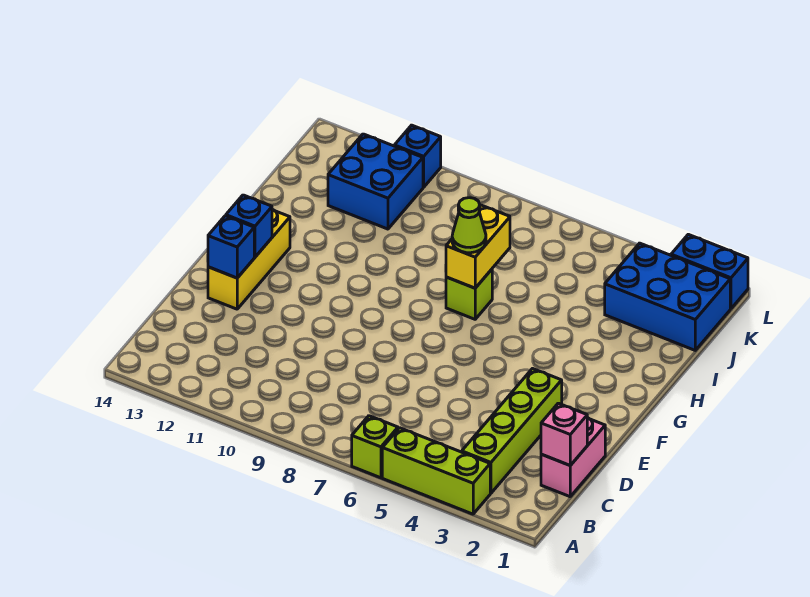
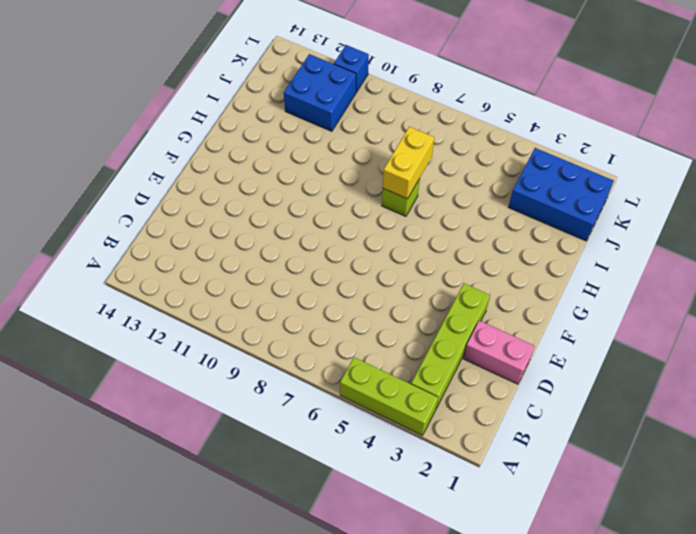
pink 1x2 brick [463,321,535,384] -> pink 1x2 brick turned to [541,418,605,497]
none -> lime 1x1 brick [352,416,398,478]
none -> yellow 1x3 brick [208,209,290,309]
none -> blue 1x2 brick [671,234,748,309]

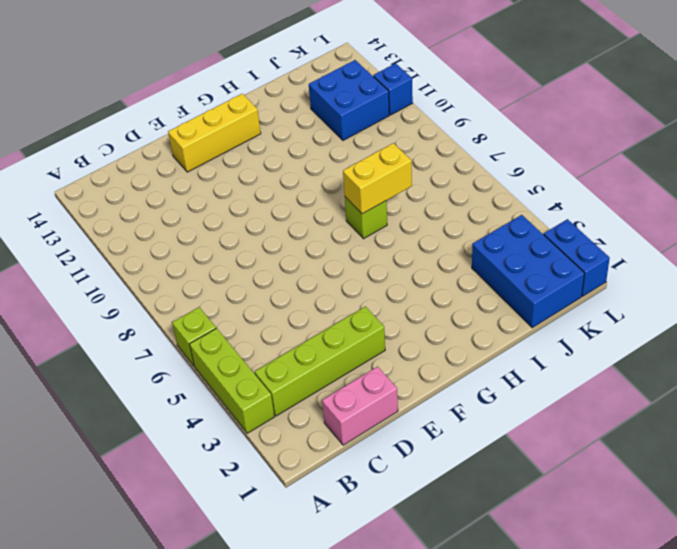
none -> pink 1x1 brick [541,403,587,465]
none -> blue 1x1 brick [208,216,254,278]
none -> blue 1x1 brick [226,195,272,257]

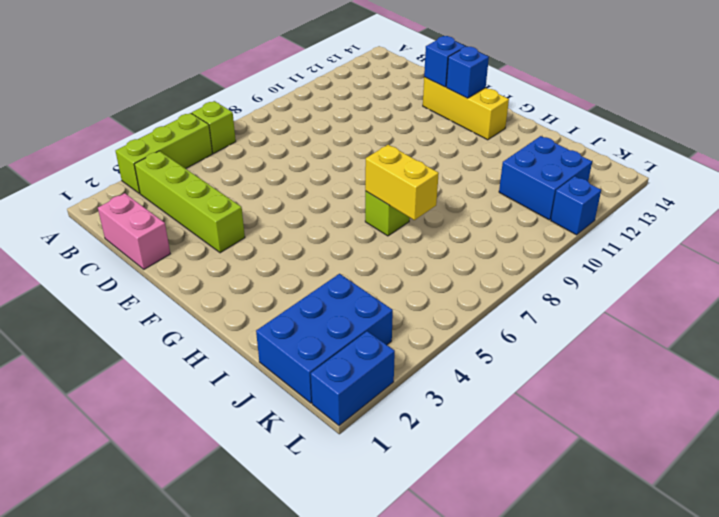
none -> pink 1x1 brick [541,403,587,465]
none -> lime 1x1 cone [452,198,486,253]

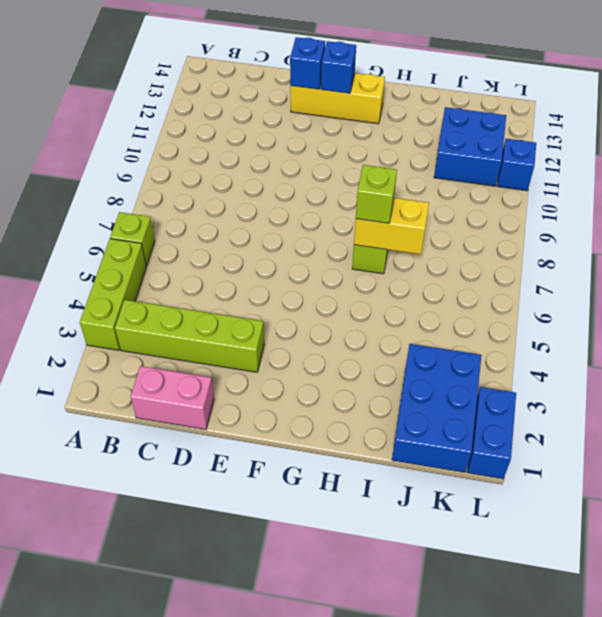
lime 1x1 brick [356,165,397,223] -> lime 1x1 cone [452,198,486,253]
none -> pink 1x1 brick [541,403,587,465]

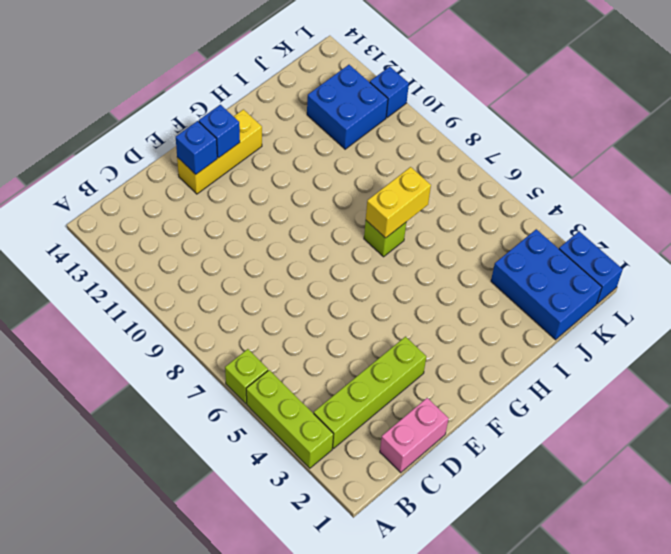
none -> pink 1x1 brick [541,403,587,465]
none -> lime 1x1 cone [452,198,486,253]

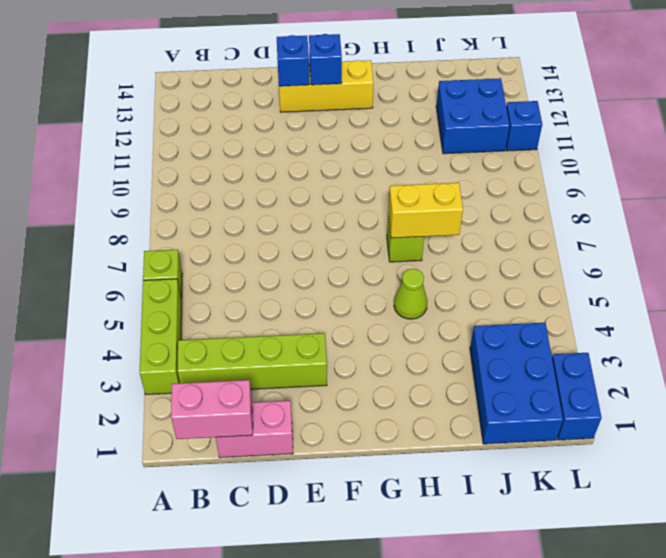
pink 1x2 brick [171,380,253,439] -> pink 1x1 brick [541,403,587,465]
lime 1x1 cone [394,269,427,319] -> lime 1x1 cone moved to [452,198,486,253]

